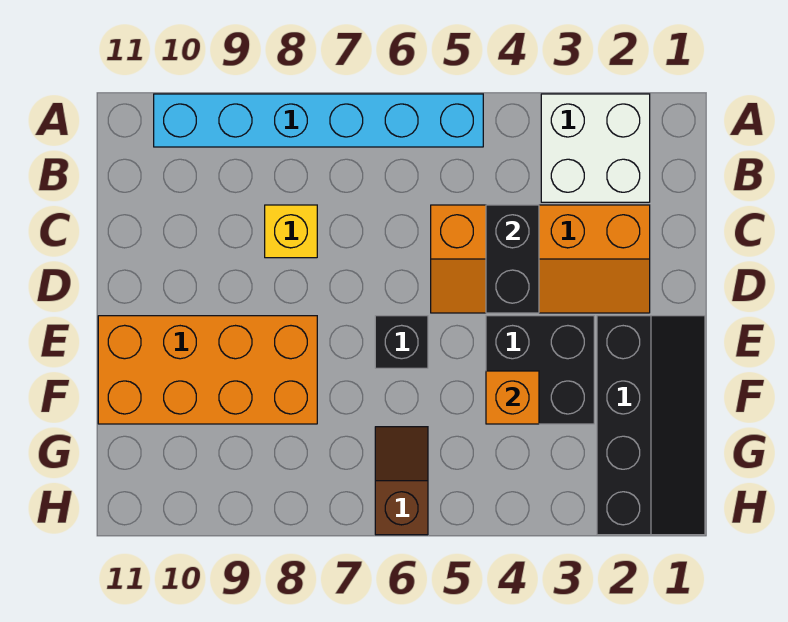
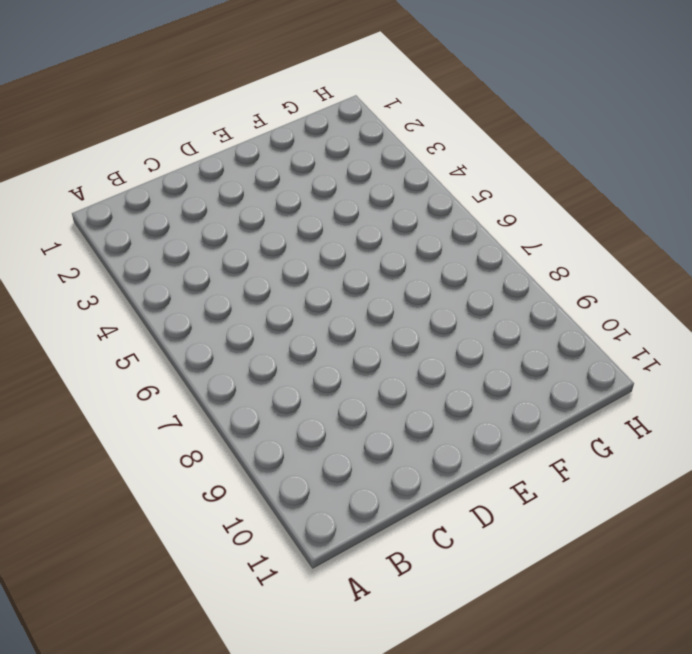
none -> white 2x2 brick [541,94,650,202]
none -> cyan 1x6 brick [154,94,483,147]

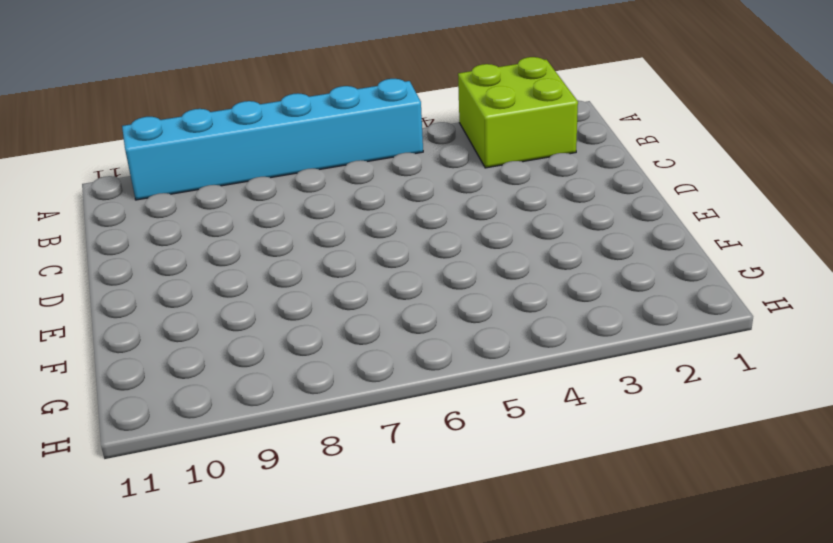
lime 2x2 brick [458,57,578,168] -> white 2x2 brick [541,94,650,202]
none -> orange 2x4 slope [431,205,650,313]
none -> yellow 1x1 brick [265,205,317,258]

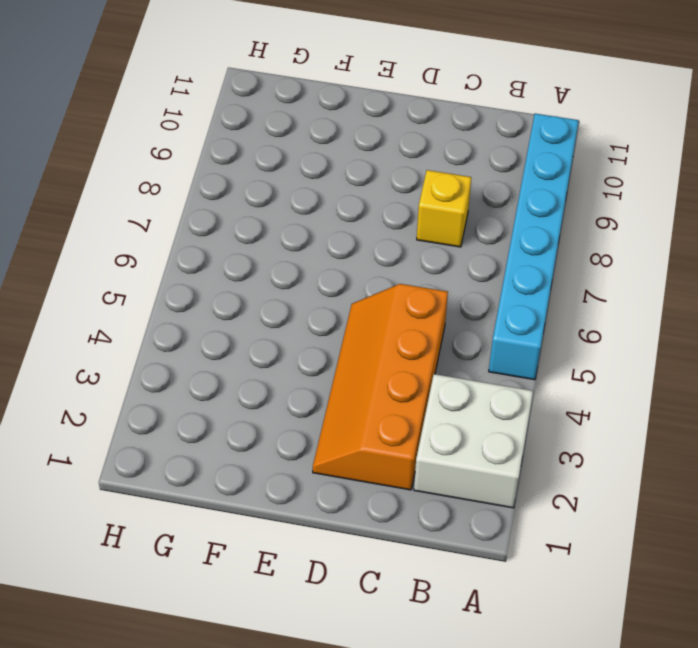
none -> black 2x4 slope [597,316,705,535]
none -> black 2x2 brick [486,316,594,424]

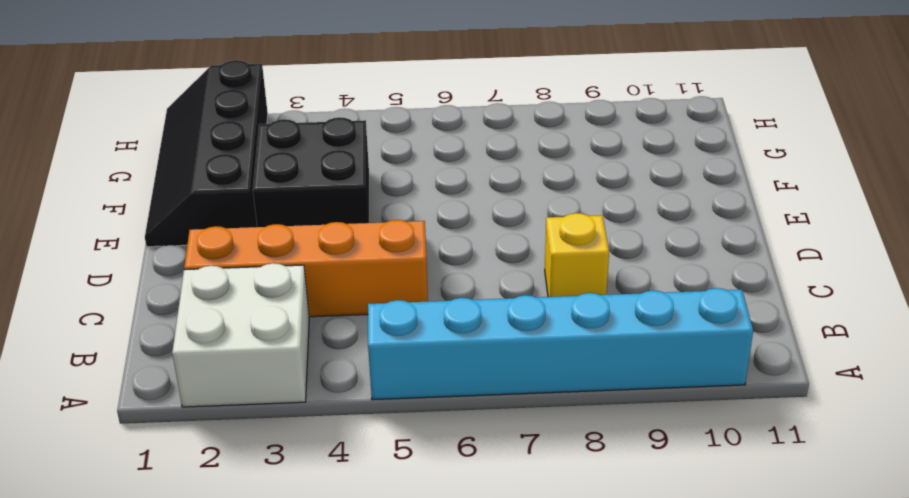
none -> black 1x1 brick [375,316,428,368]
none -> orange 2x4 brick [98,316,317,424]

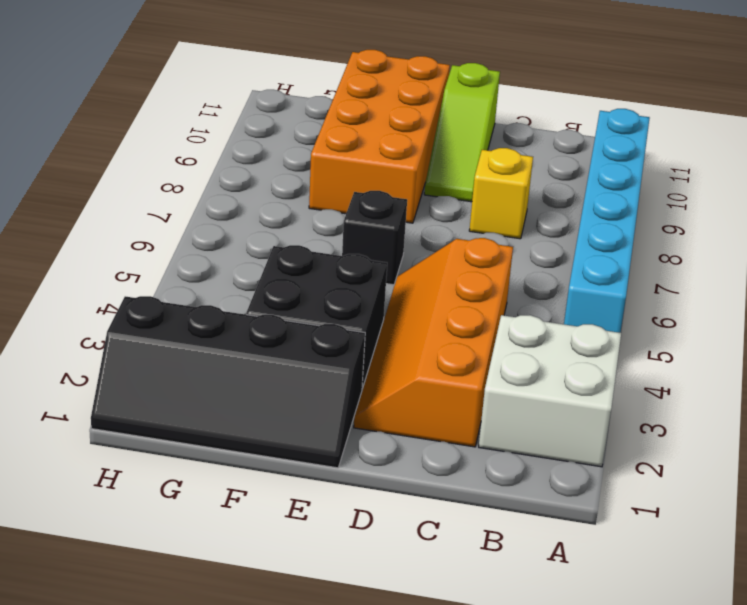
lime 1x3 slope [424,63,500,202] -> none
none -> brown 1x2 slope [375,427,428,535]
none -> black 1x2 brick [486,205,539,313]

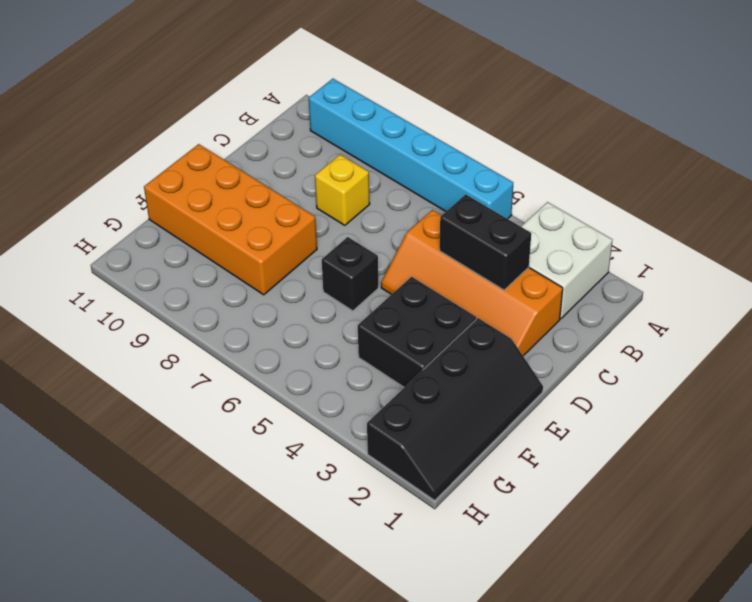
black 1x2 brick [440,194,531,290] -> black 1x2 brick turned to [486,205,539,313]
none -> brown 1x2 slope [375,427,428,535]
none -> orange 1x1 brick [486,371,539,424]

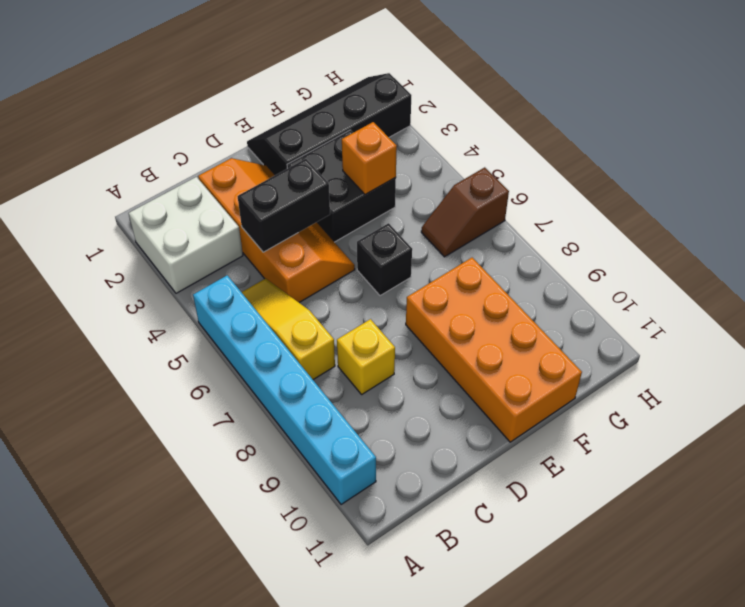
yellow 1x3 slope [242,279,335,380] -> none

